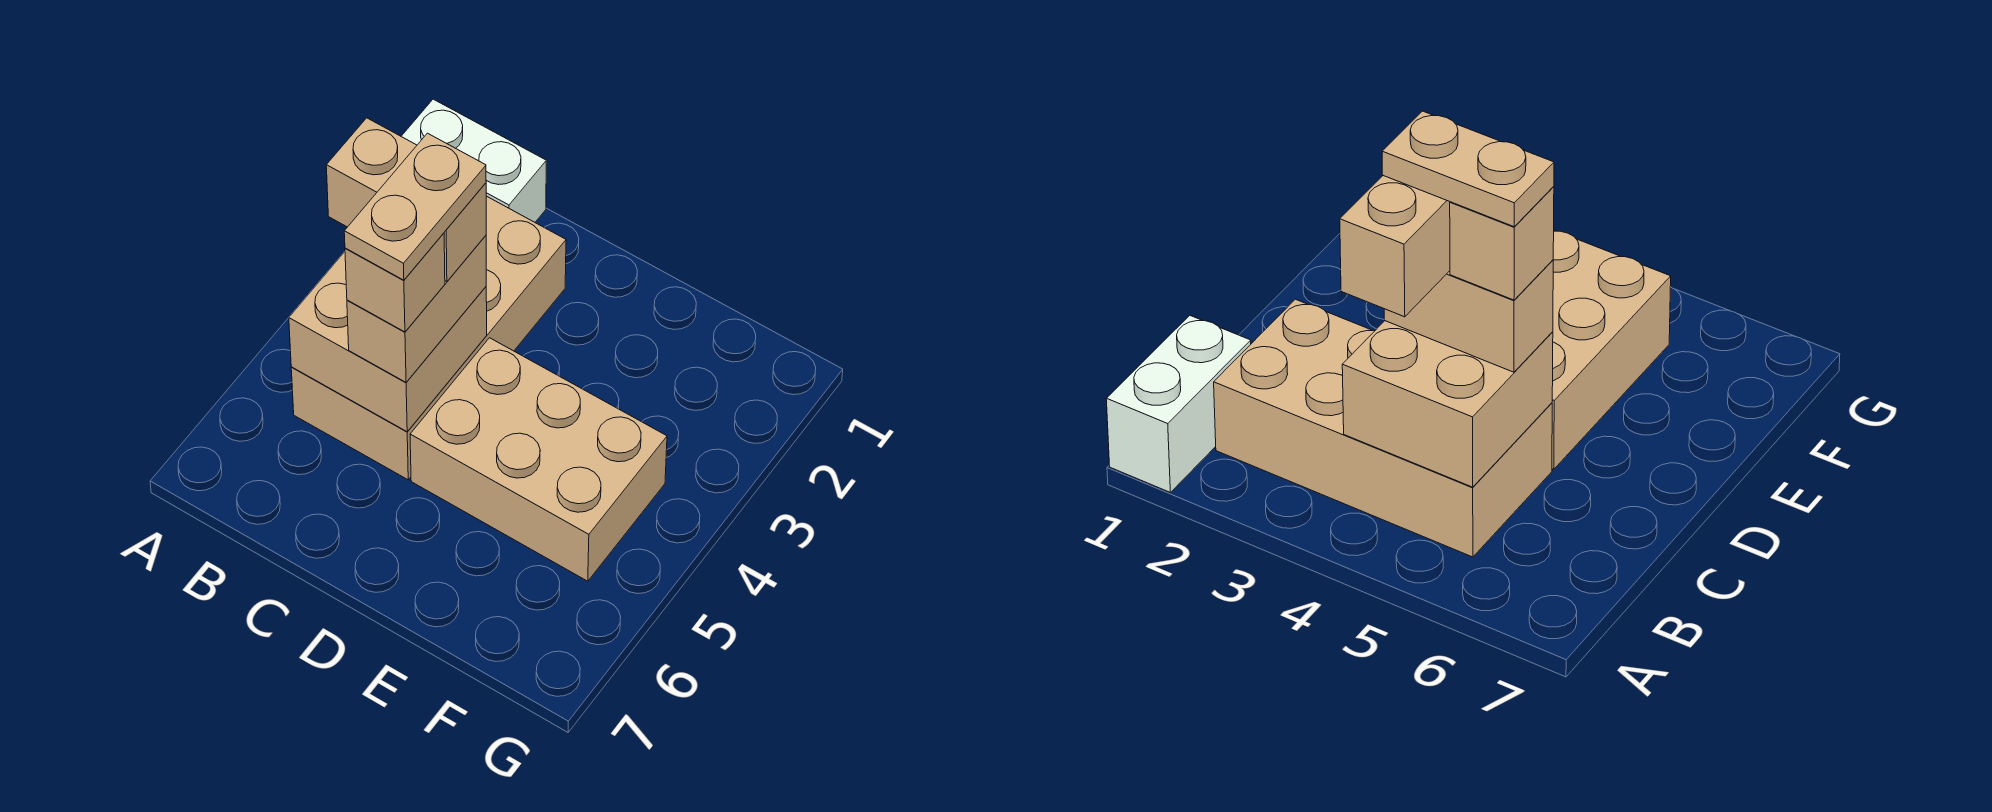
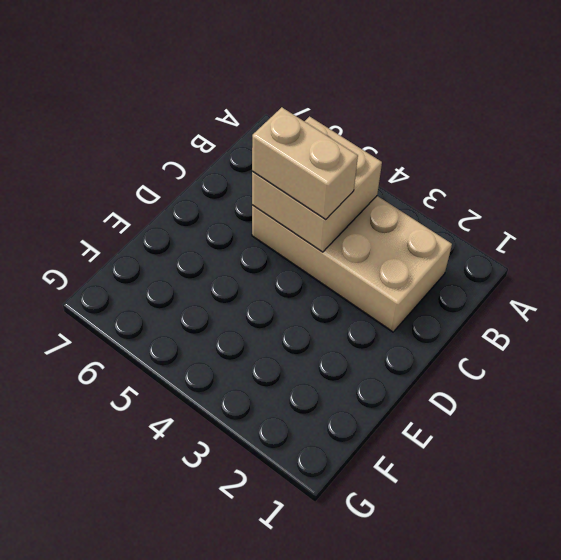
none -> white 1x2 brick [401,99,546,222]
none -> tan 2x3 brick [410,338,667,581]

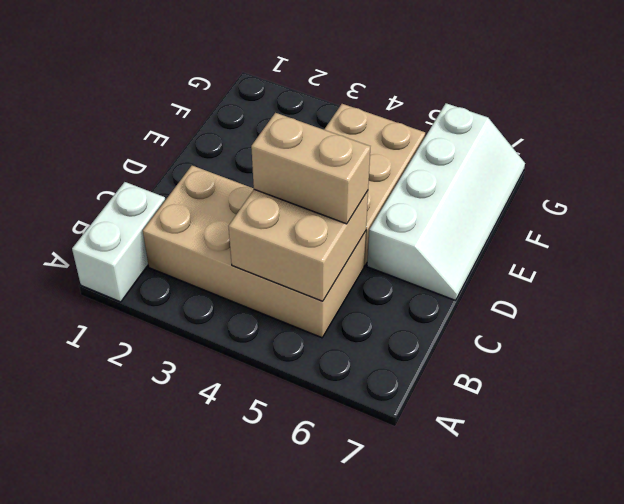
white 2x4 slope [367,103,525,300] -> none
none -> tan 1x2 brick [326,118,486,282]
none -> tan 1x1 brick [345,233,445,332]

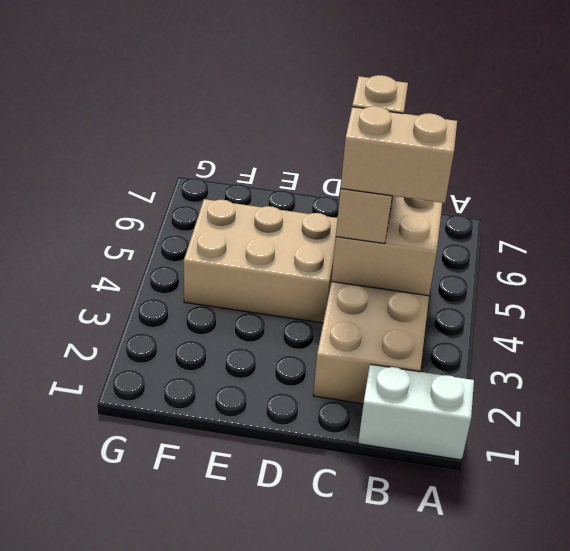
none -> tan 1x2 plate [344,133,486,280]

